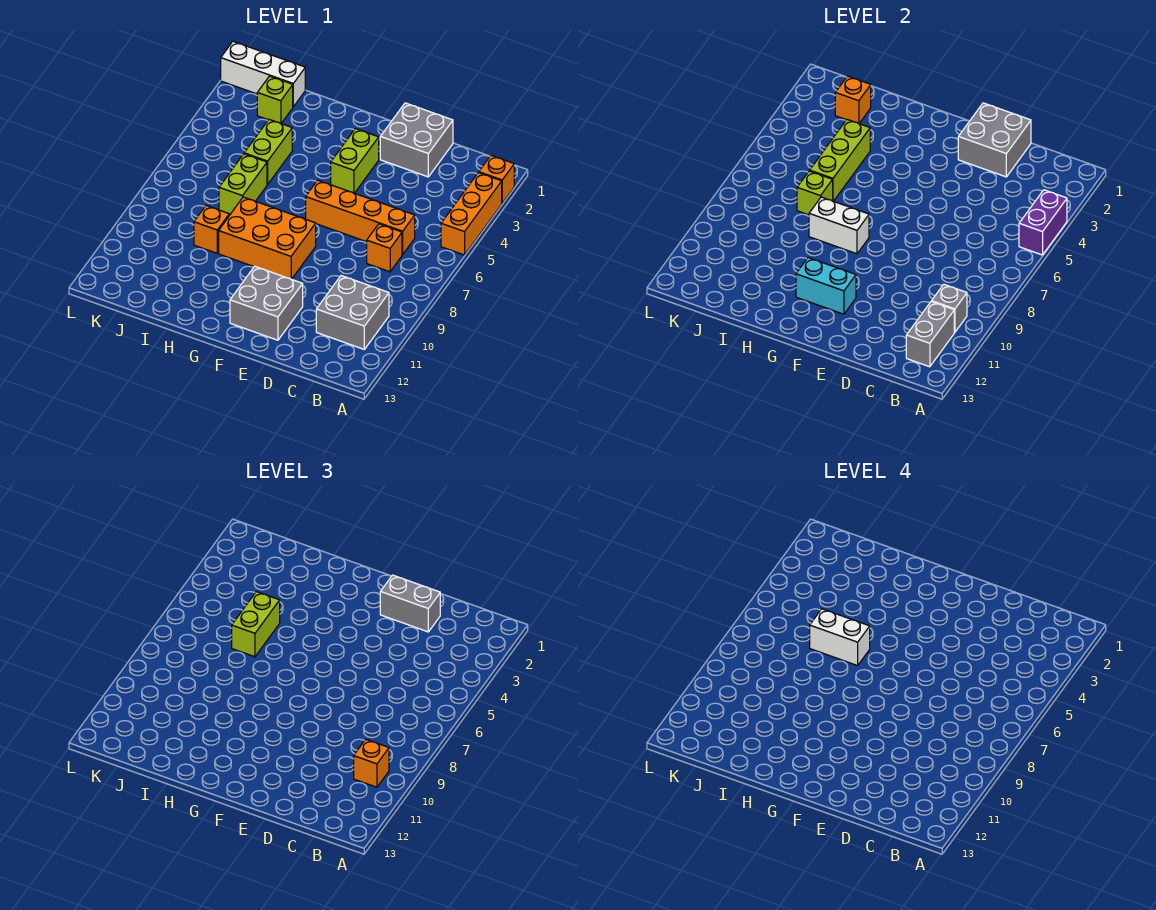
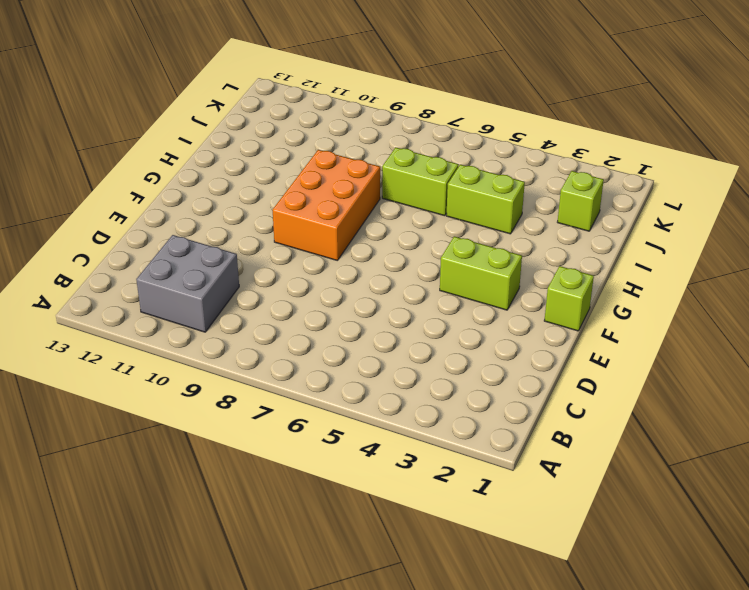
lime 1x1 brick [544,266,594,331] -> lime 1x1 brick moved to [797,171,833,215]
none -> orange 1x1 brick [479,155,514,203]
none -> orange 1x3 brick [441,173,502,255]
none -> orange 1x4 brick [306,180,415,255]

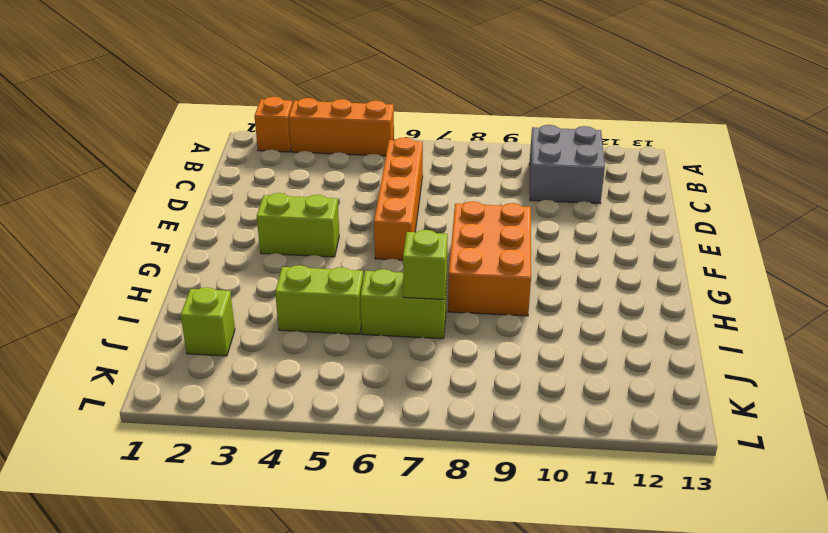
none -> orange 1x1 brick [367,224,402,272]
none -> grey 2x2 brick [380,103,453,177]
none -> grey 2x2 brick [230,266,303,340]

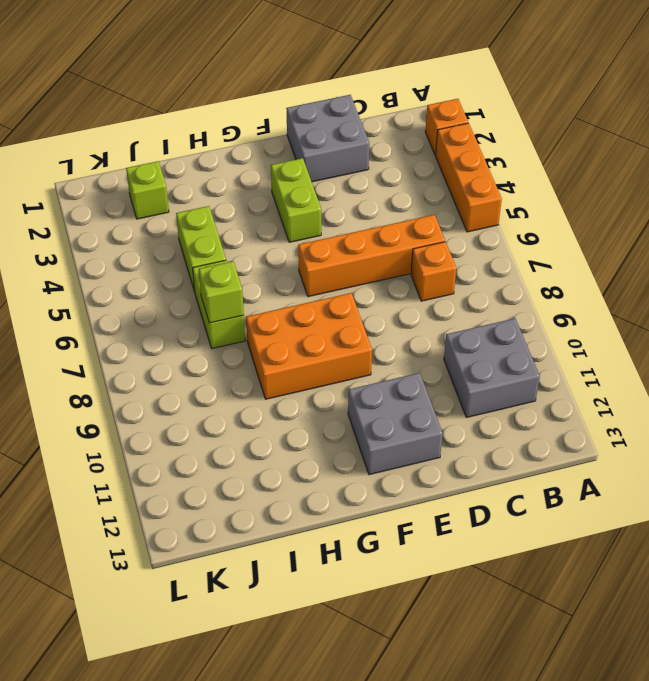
none -> orange 1x1 brick [194,206,229,253]
none -> white 1x3 brick [221,41,305,107]
none -> purple 1x2 brick [1019,190,1067,255]

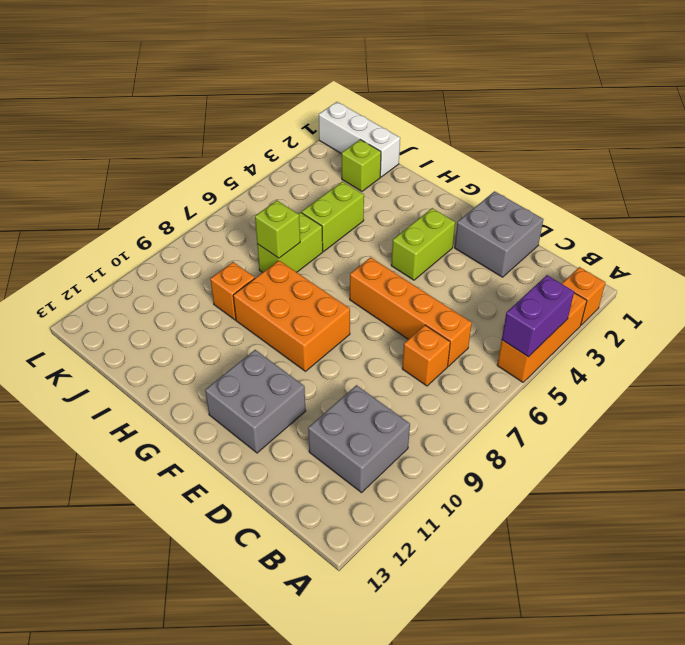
none -> grey 1x1 brick [932,284,967,332]
none -> grey 1x2 brick [906,301,954,367]
none -> grey 2x2 brick [958,103,1031,177]

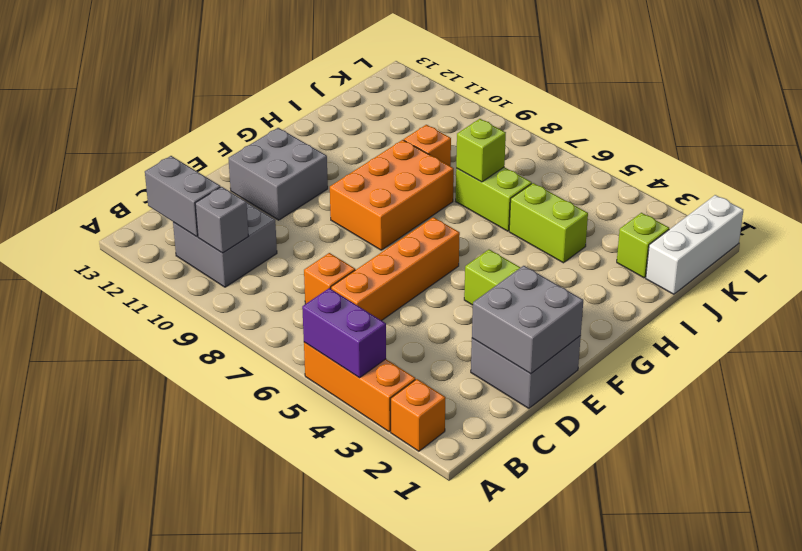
none -> cyan 1x2 brick [796,258,856,314]
none -> white 1x2 brick [809,197,869,254]
none -> lime 1x3 brick [810,120,870,201]

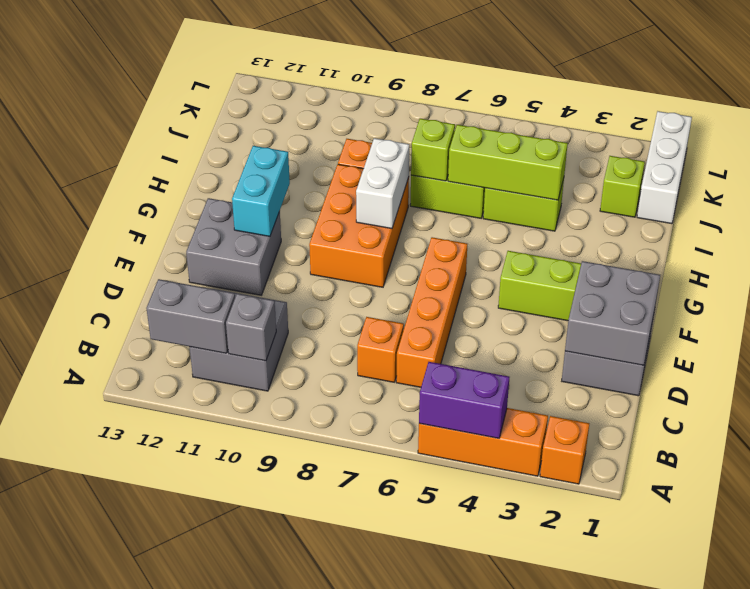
none -> orange 1x1 brick [835,76,871,124]
none -> orange 1x1 brick [354,739,389,787]
none -> grey 1x2 brick [380,575,440,632]

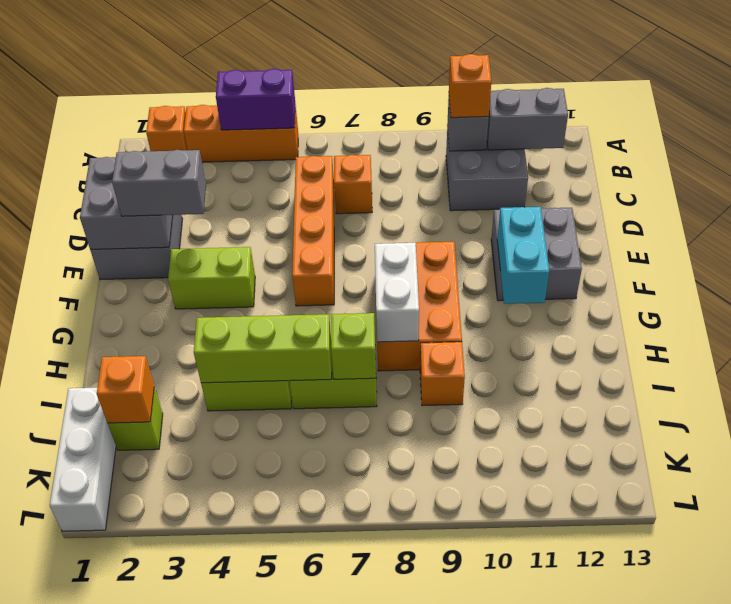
grey 1x2 brick [112,150,206,216] -> grey 1x2 brick turned to [380,575,440,632]
none -> lime 1x2 brick [232,592,280,657]
none -> white 1x2 brick [810,609,870,666]

